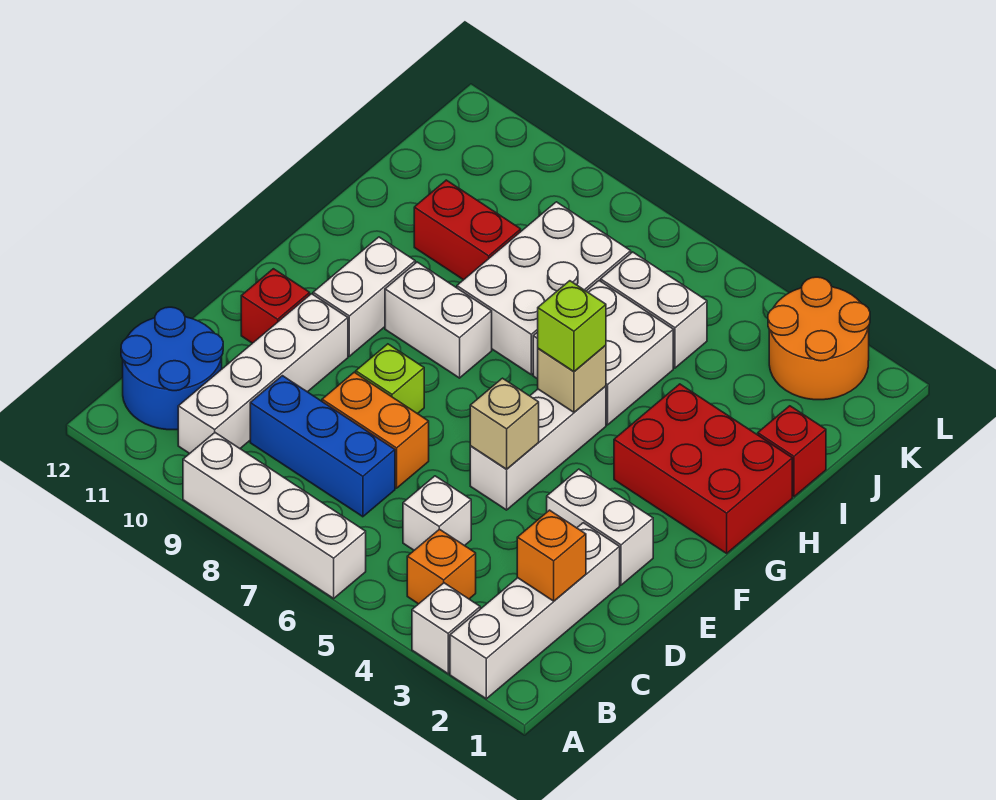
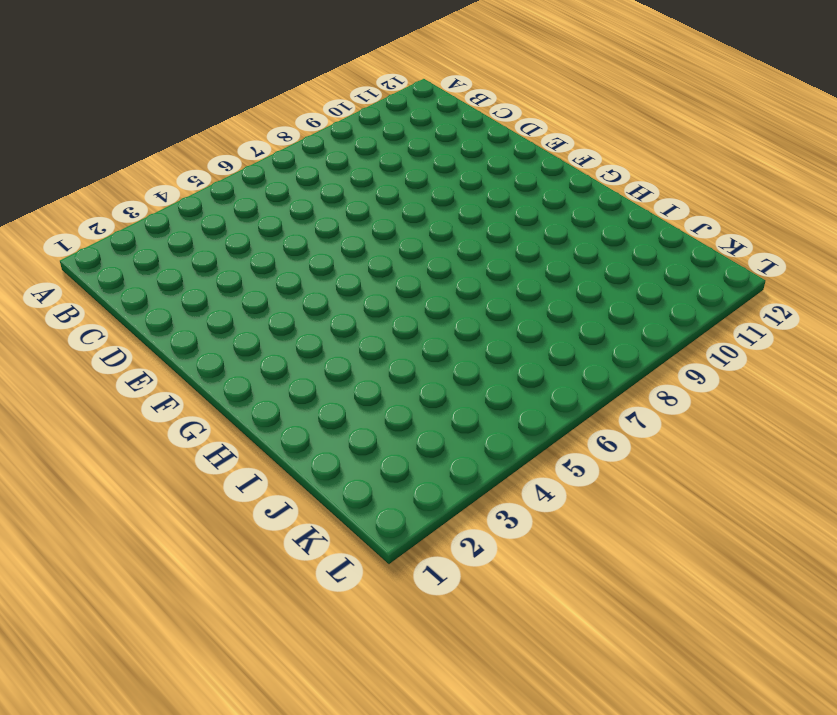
none -> white 1x4 brick [450,523,620,699]
none -> white 1x1 brick [412,583,480,674]
none -> white 1x4 brick [183,433,366,598]

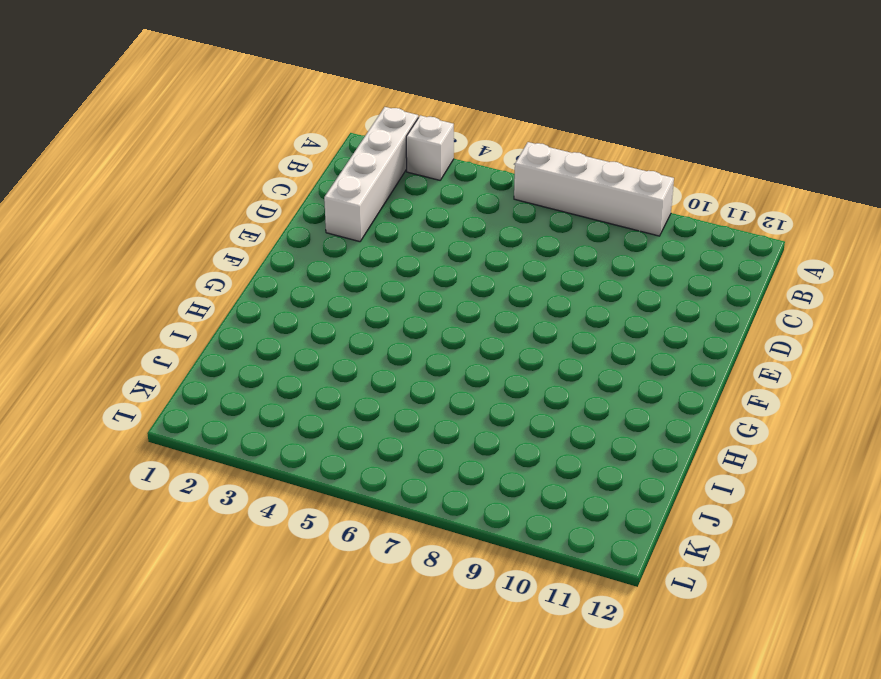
none -> orange 1x1 brick [407,529,476,604]
none -> white 1x4 brick [178,294,348,454]
none -> blue 2x2 round brick [121,307,223,430]

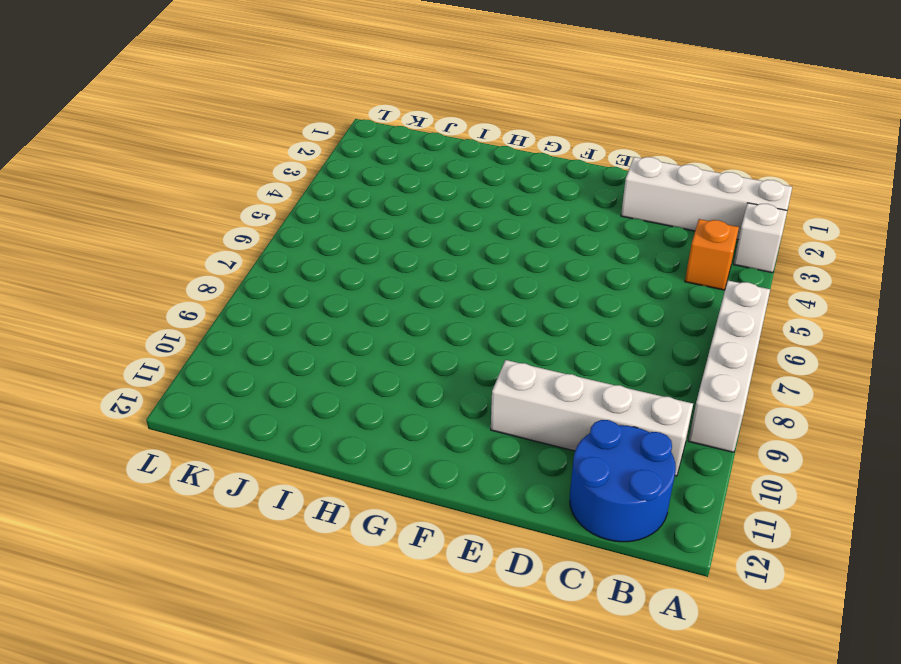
none -> white 1x1 brick [403,476,471,550]
none -> blue 1x3 brick [250,376,395,517]
none -> orange 1x2 brick [322,372,429,488]

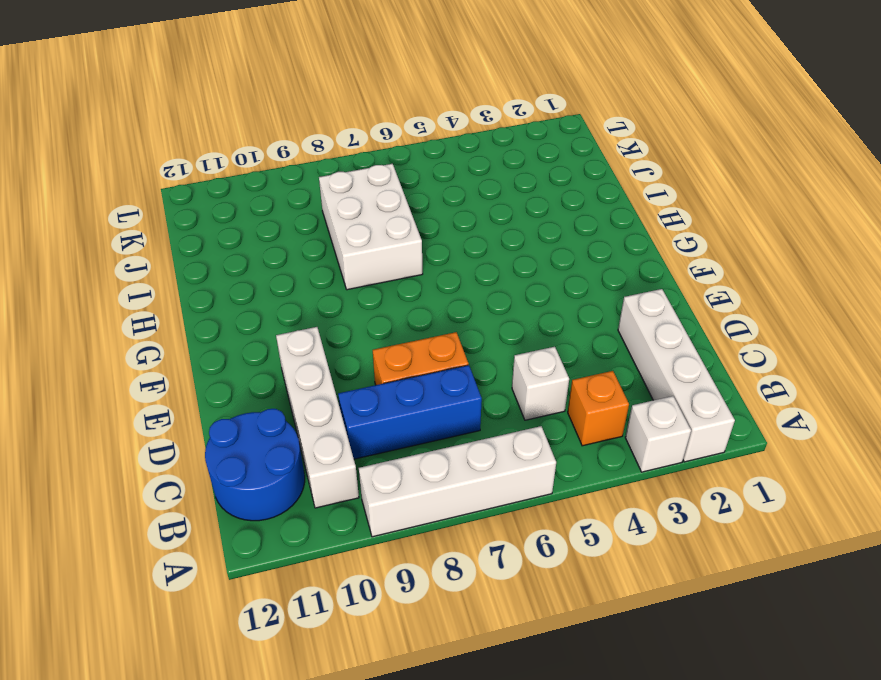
none -> white 1x2 brick [547,469,653,585]
none -> white 1x3 brick [470,386,606,510]
none -> lime 1x1 brick [356,344,424,414]

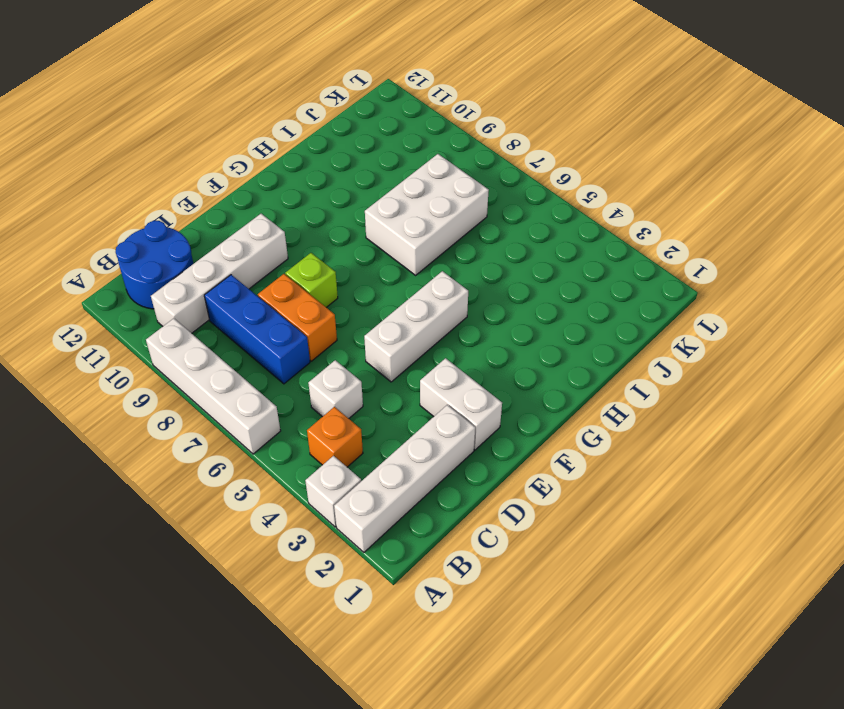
none -> red 1x1 brick [241,269,310,343]
none -> white 1x2 brick [313,237,415,356]
none -> red 2x3 brick [614,384,792,553]

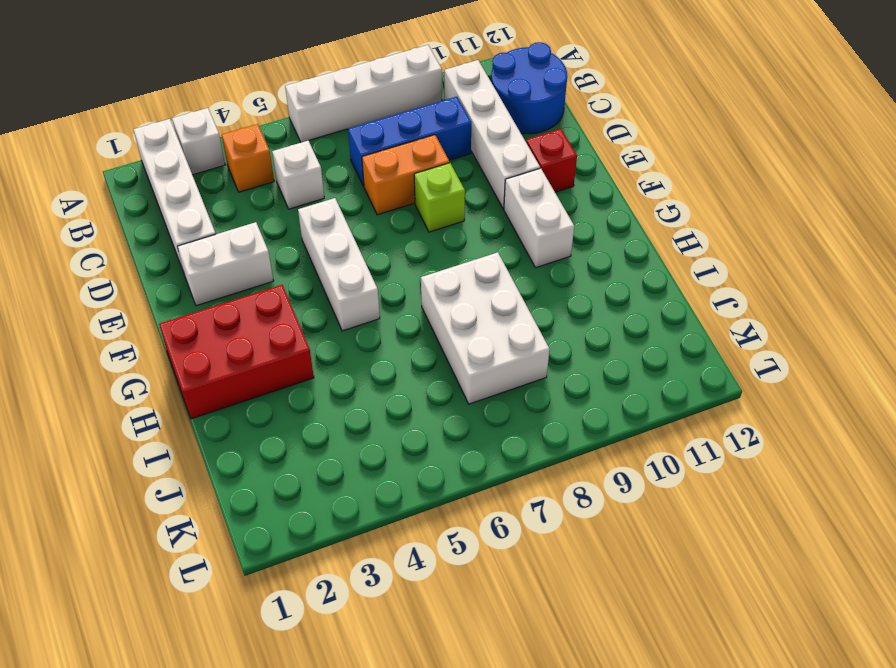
none -> white 1x2 brick [385,262,492,378]
none -> white 2x2 brick [533,281,673,425]
none -> red 1x1 brick [758,406,826,497]

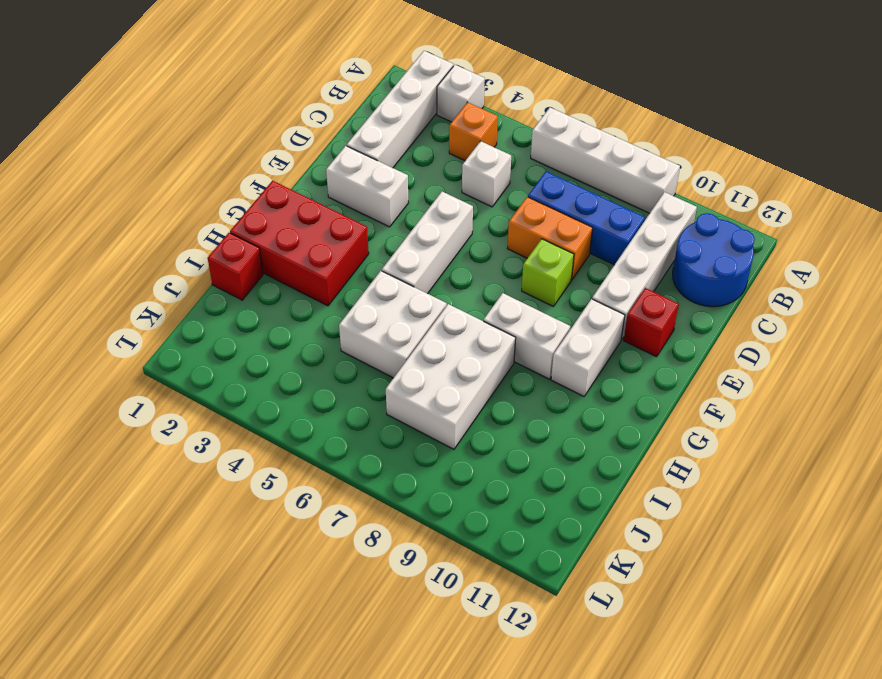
none -> red 1x2 brick [414,180,521,280]
none -> white 1x2 brick [601,252,707,368]
none -> orange 2x2 round brick [768,277,870,400]

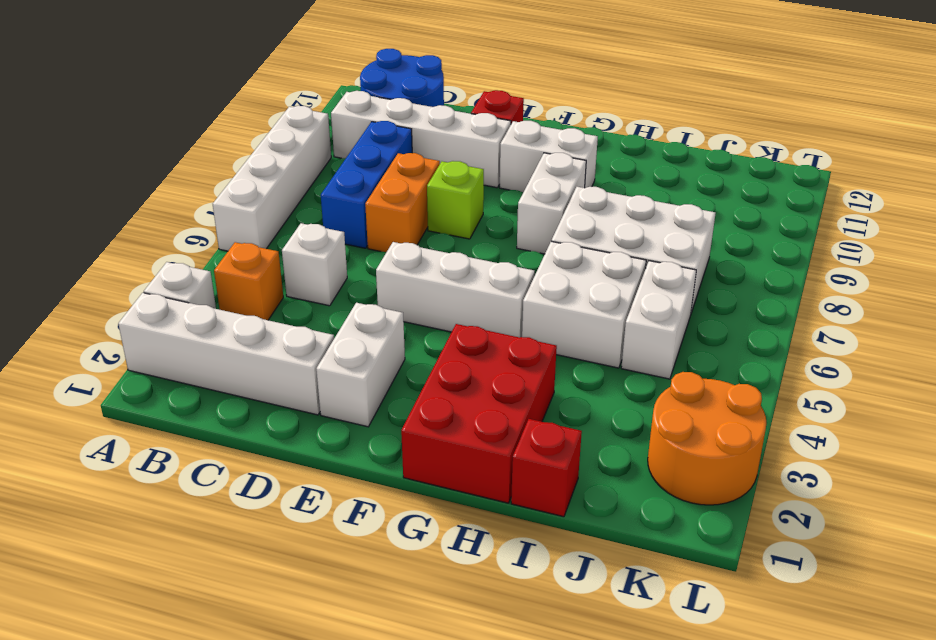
none -> red 1x2 brick [414,180,521,280]
none -> orange 1x1 brick [517,510,586,601]
none -> tan 1x1 brick [470,378,539,469]

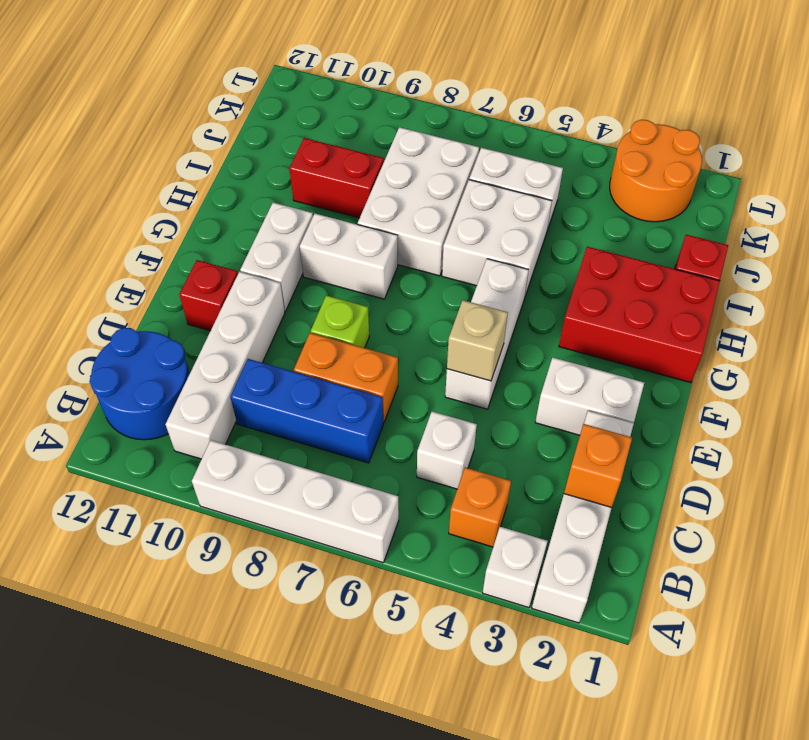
none -> tan 1x1 brick [538,345,606,412]
none -> lime 1x1 brick [538,281,606,371]

